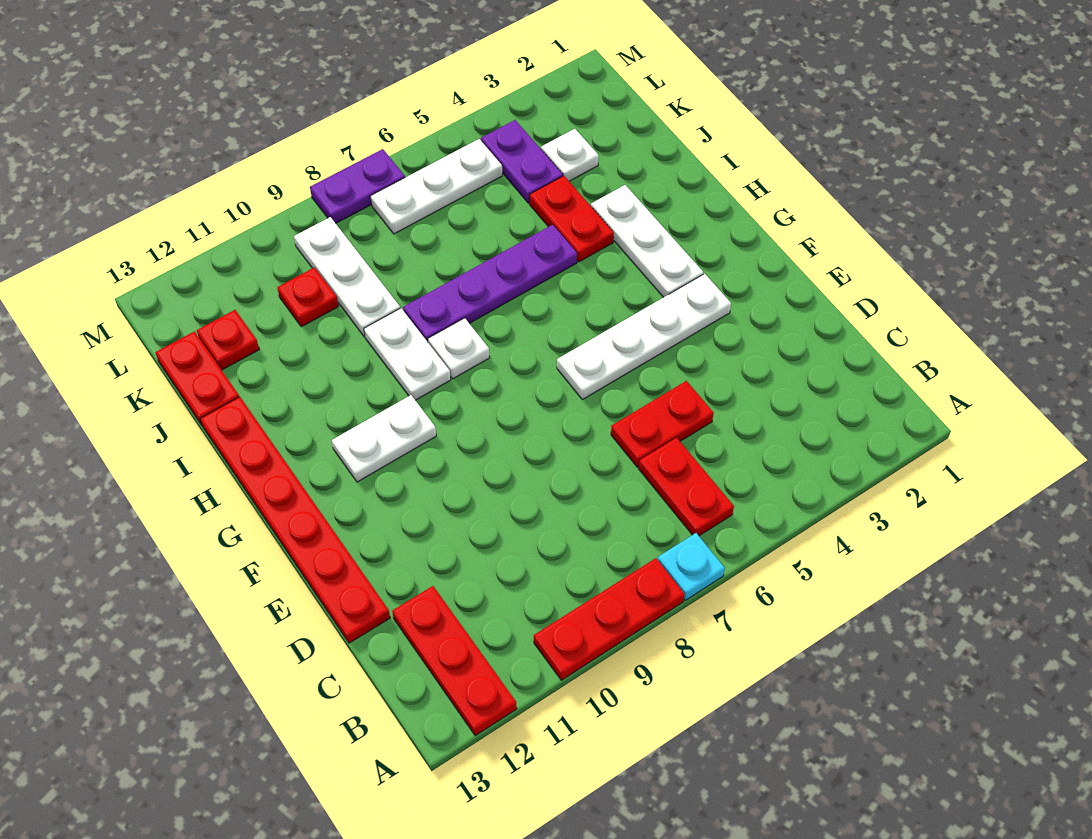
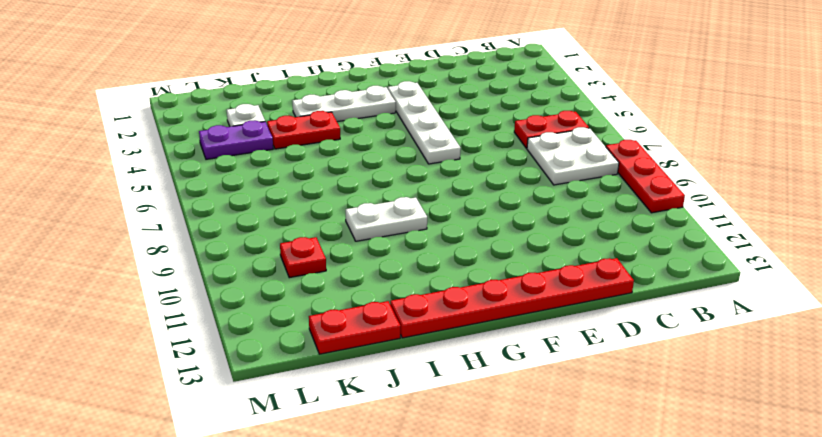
white 2x2 plate [527,127,619,185] -> none
none -> cyan 1x1 plate [658,533,725,600]
none -> red 1x3 plate [392,586,517,736]
none -> red 1x2 plate [611,381,714,467]

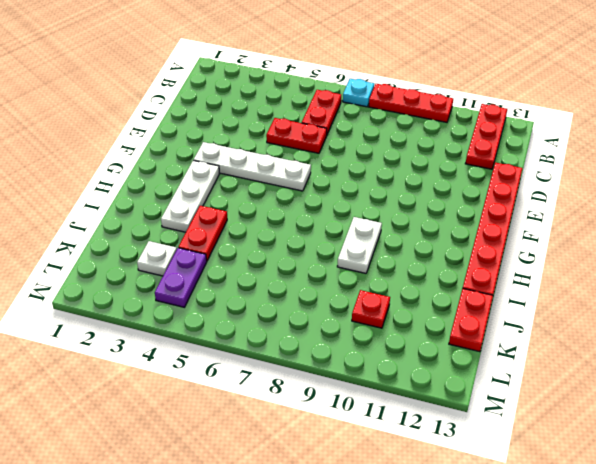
none -> white 1x2 plate [332,395,436,482]
none -> white 1x1 plate [428,318,490,379]
none -> purple 1x4 plate [403,225,577,342]

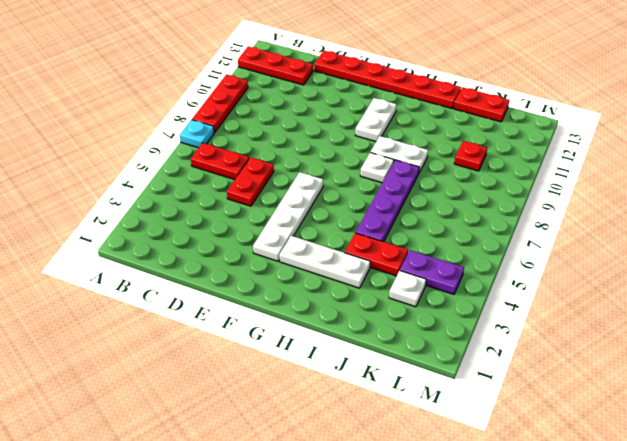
none -> white 1x3 plate [294,217,400,337]
none -> red 1x1 plate [197,310,259,370]
none -> white 1x3 plate [370,139,502,234]

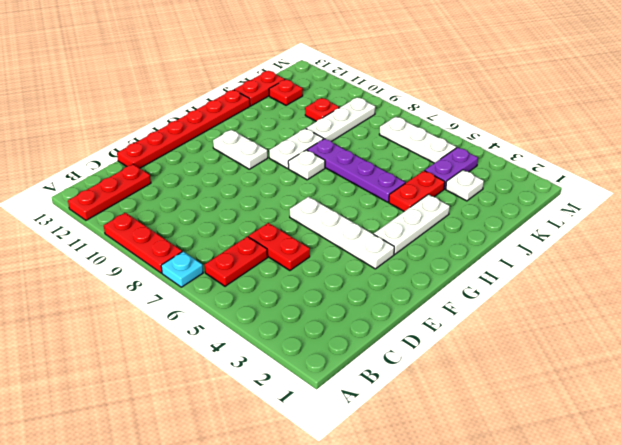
none -> purple 1x2 plate [310,149,405,223]

